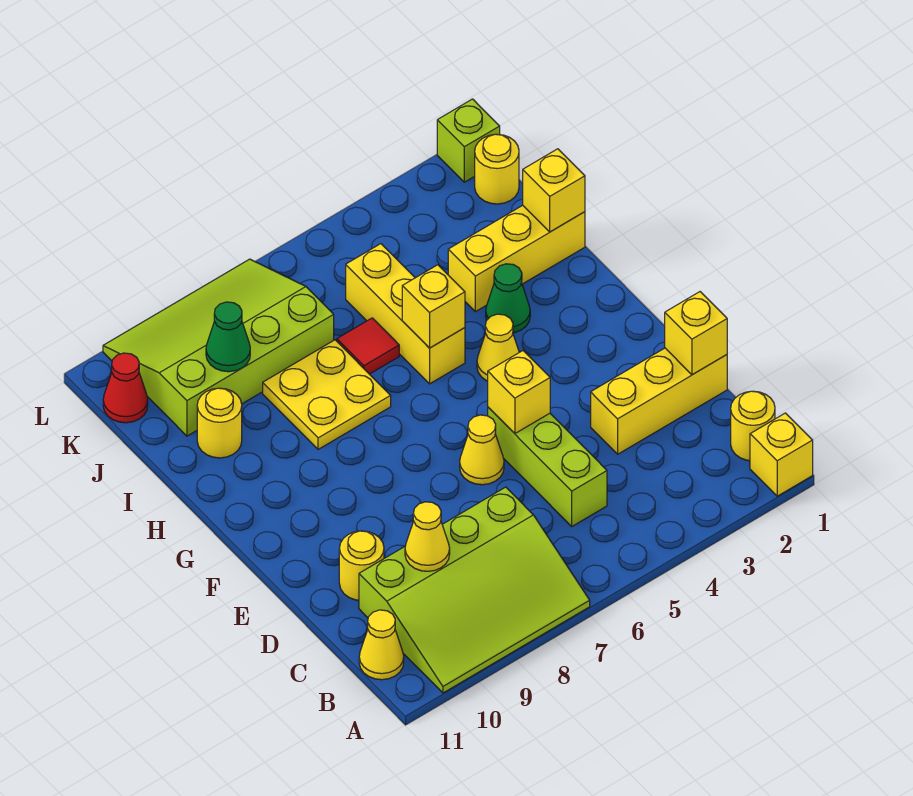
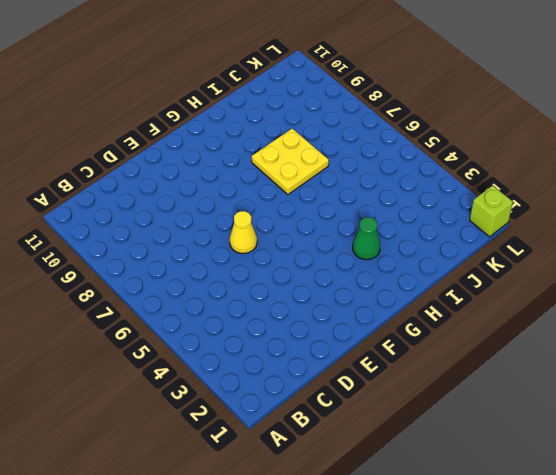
none -> yellow 1x1 brick [750,413,813,496]
none -> lime 3x4 slope [359,487,590,693]
none -> yellow 1x1 round brick [731,391,775,461]

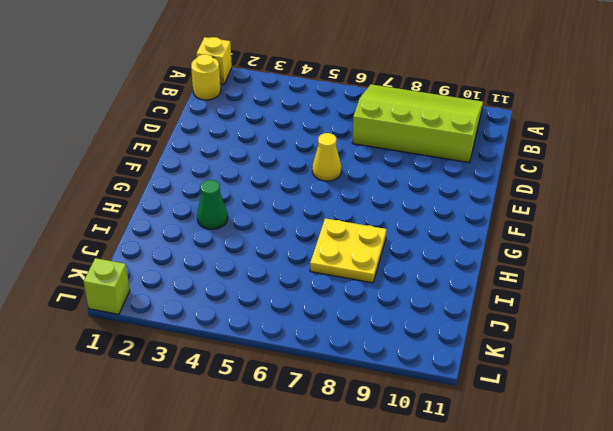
none -> yellow 1x1 cone [359,610,404,680]
none -> lime 1x3 brick [488,407,607,526]
none -> yellow 1x3 brick [591,348,727,454]

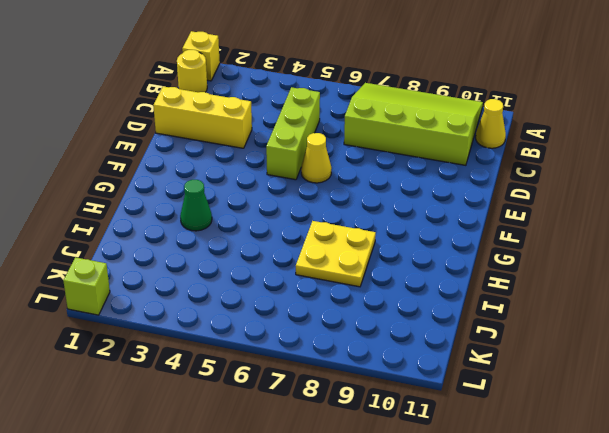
none -> yellow 1x1 round brick [339,531,384,600]
none -> yellow 1x1 cone [477,314,519,381]
none -> yellow 1x3 brick [346,244,465,384]

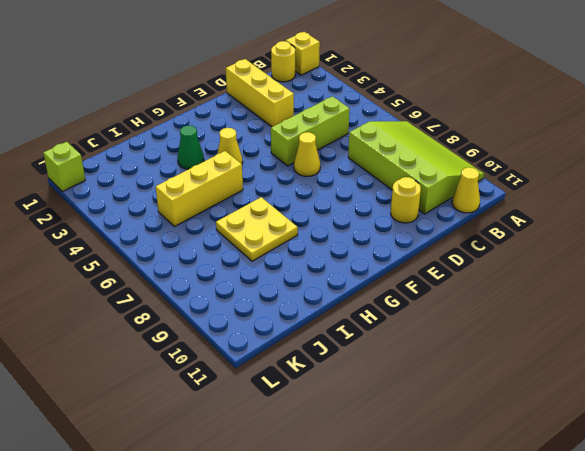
none -> yellow 1x3 brick [448,205,585,312]
none -> red 1x1 tile [337,318,399,374]
none -> yellow 1x1 round brick [197,388,242,458]

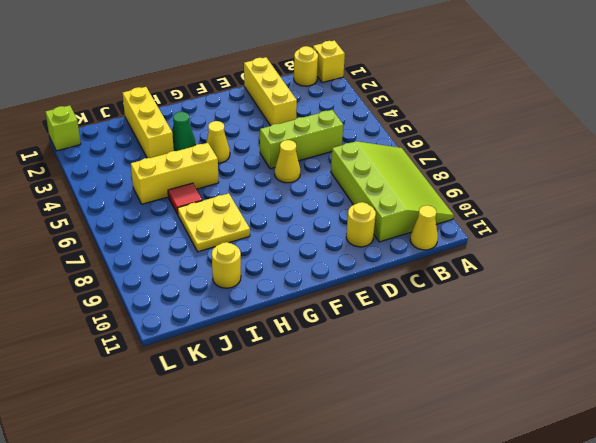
none -> lime 3x4 slope [103,259,334,436]
none -> yellow 1x1 round brick [475,134,519,204]
none -> red 1x1 cone [103,353,148,423]

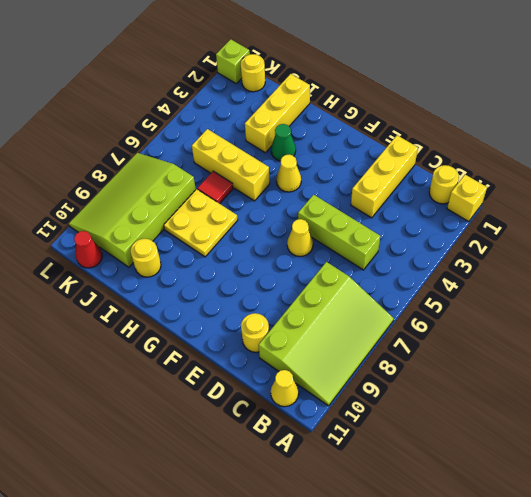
none -> yellow 1x1 cone [405,502,450,571]
none -> yellow 1x1 brick [665,292,727,375]
none -> yellow 1x1 brick [488,351,550,433]

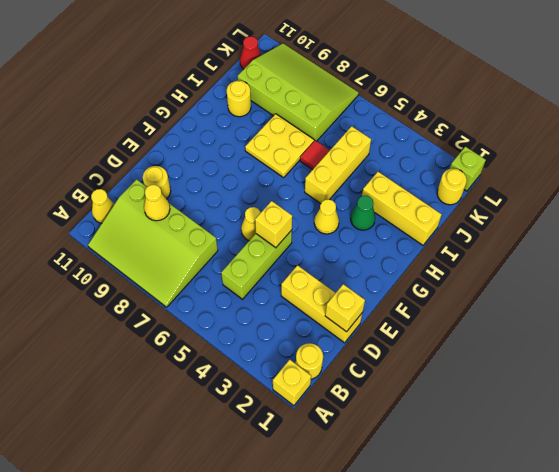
none -> yellow 1x1 brick [402,265,465,348]
none -> yellow 1x1 brick [523,149,585,232]
none -> green 1x1 cone [206,302,250,372]

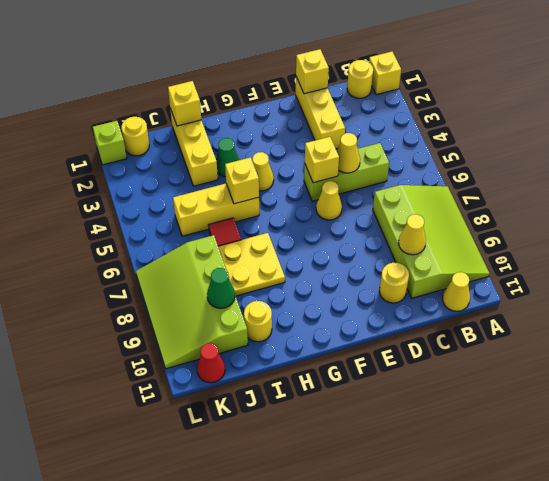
yellow 1x1 cone [337,133,360,173] -> none

